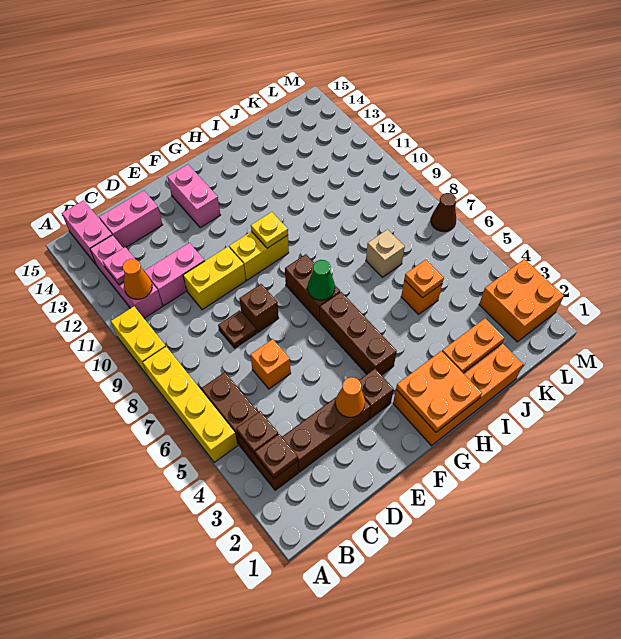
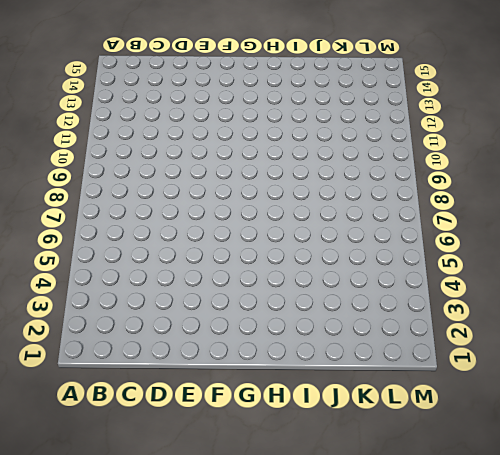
none -> yellow 1x4 brick [143,347,238,463]
none -> yellow 1x2 brick [111,307,166,376]
none -> brown 1x4 brick [202,372,298,490]
none -> pink 1x3 brick [90,235,162,318]

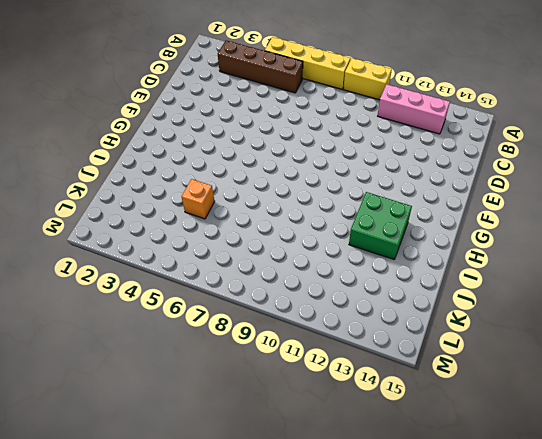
green 2x2 brick [349,192,412,259] -> none
none -> pink 1x2 brick [62,200,112,264]
none -> brown 1x3 brick [282,397,371,472]
none -> pink 1x2 brick [144,243,205,306]
none -> pink 1x2 brick [100,190,163,248]

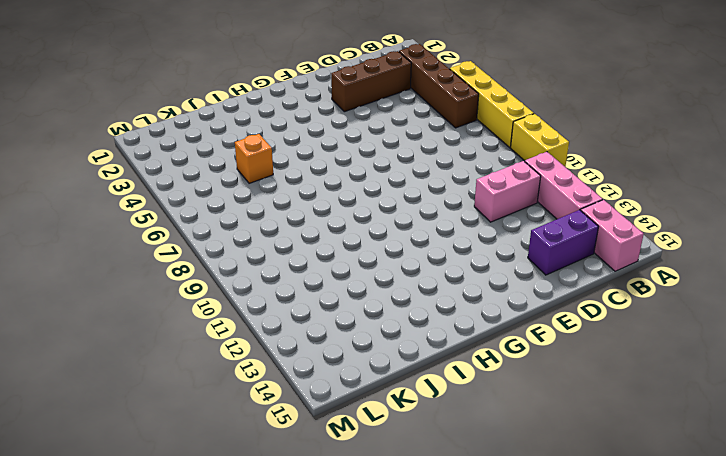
purple 1x2 brick [528,210,598,275] -> pink 1x2 brick [100,190,163,248]
none -> orange 1x1 brick [250,339,291,389]
none -> brown 1x1 plate [218,310,256,348]
none -> yellow 1x2 brick [183,247,246,310]
none -> brown 1x1 brick [239,284,279,333]

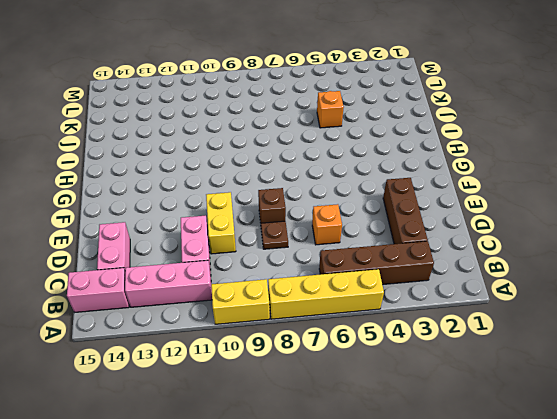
none -> brown 1x1 brick [359,369,394,419]
none -> yellow 1x2 brick [229,231,289,280]
none -> pink 1x2 brick [167,164,220,228]
none -> orange 2x4 brick [393,343,523,446]

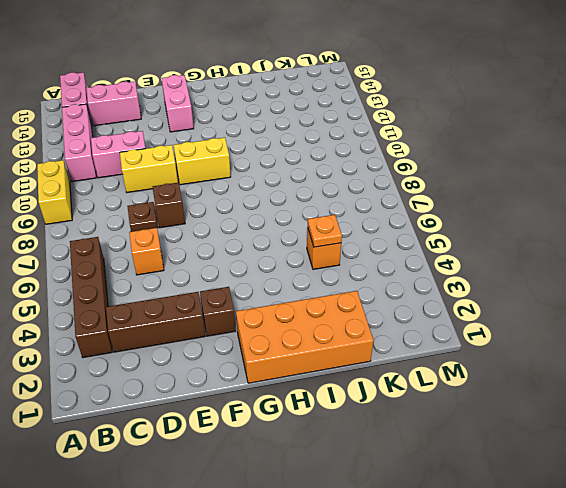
none -> yellow 1x4 brick [143,347,238,463]
none -> brown 1x3 brick [320,292,397,375]
none -> brown 1x2 brick [285,254,340,321]
none -> tan 1x1 brick [366,230,405,277]

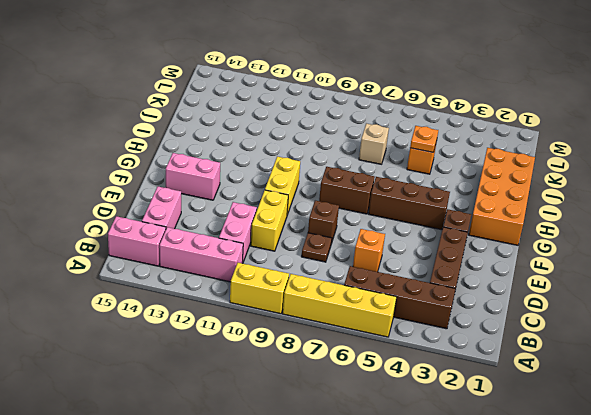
none -> orange 2x2 brick [479,259,564,342]
none -> brown 1x1 cone [431,193,456,232]
none -> brown 1x1 plate [255,434,298,478]
none -> brown 1x1 plate [236,411,278,454]

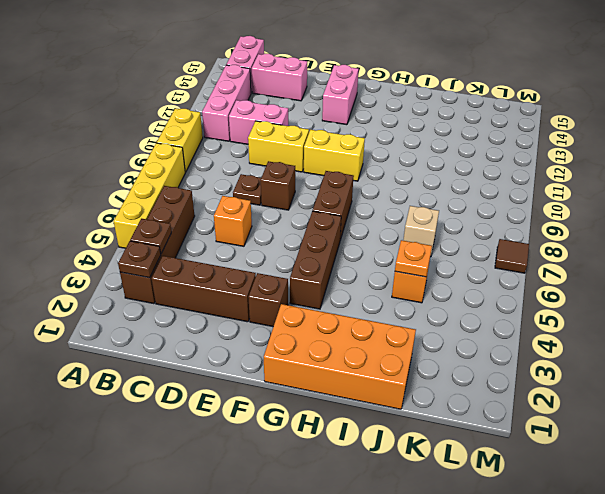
brown 1x1 tile [495,239,529,273] -> brown 1x1 cone [431,193,456,232]
none -> orange 2x2 brick [479,259,564,342]
none -> orange 1x1 cone [122,259,152,299]
none -> pink 1x1 plate [103,247,135,285]
none -> orange 1x1 cone [335,377,365,417]

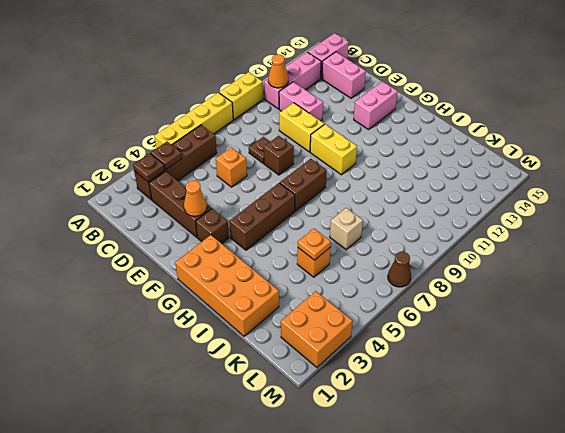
none -> pink 1x1 plate [103,247,135,285]
none -> orange 2x2 plate [396,351,482,432]
none -> green 1x1 cone [308,260,335,300]
none -> yellow 1x1 plate [251,212,288,248]

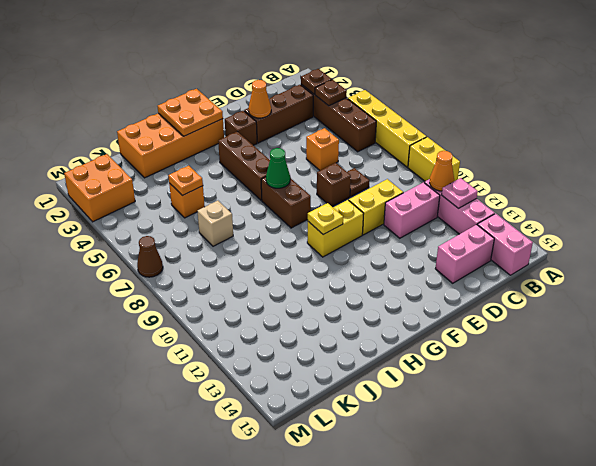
none -> pink 1x2 brick [167,164,220,228]
none -> orange 1x2 plate [442,318,505,373]

